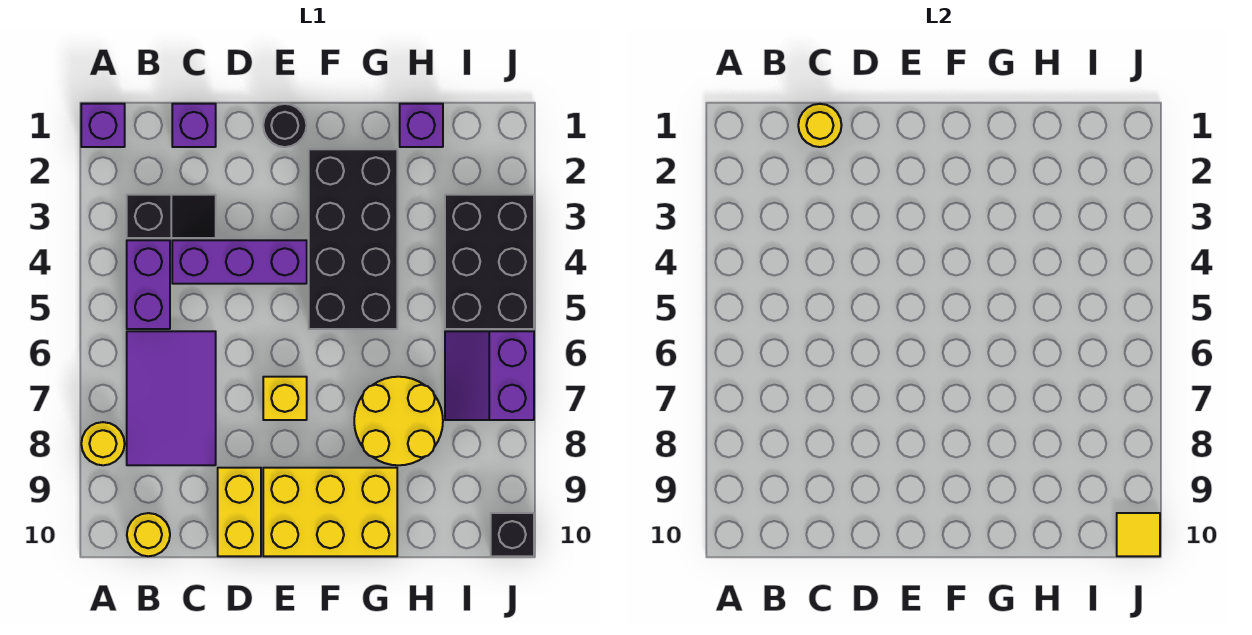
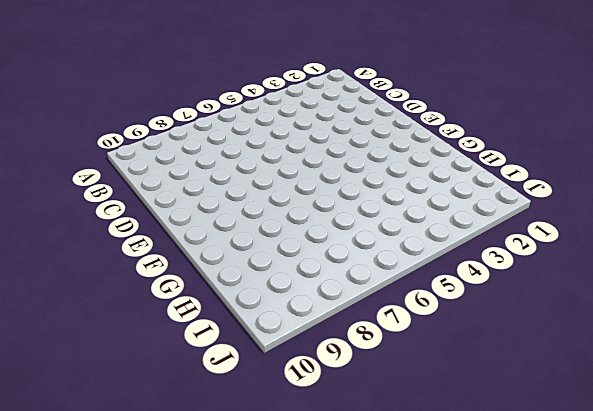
none -> purple 1x1 brick [81,104,125,147]
none -> yellow 1x1 round brick [81,422,125,465]
none -> black 1x2 slope [127,195,216,238]

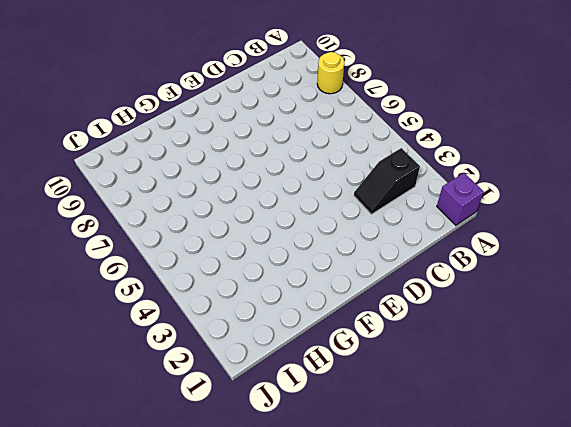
none -> purple 1x2 brick [127,240,170,329]
none -> purple 2x3 tile [127,331,216,465]
none -> yellow 1x1 round brick [127,513,170,556]

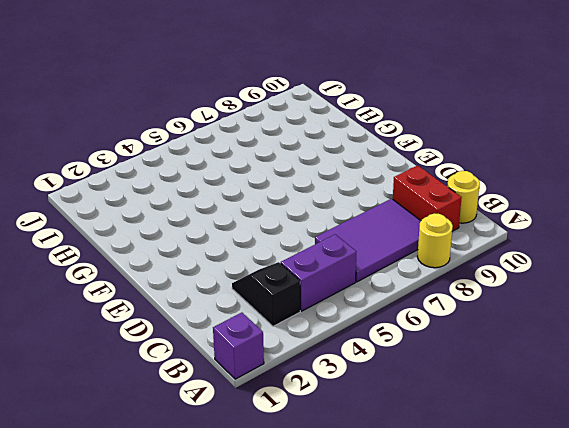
red 1x2 brick [393,165,462,231] -> none
none -> purple 1x1 brick [172,104,216,147]
none -> purple 1x3 brick [172,240,307,284]
none -> yellow 1x2 brick [218,468,261,556]

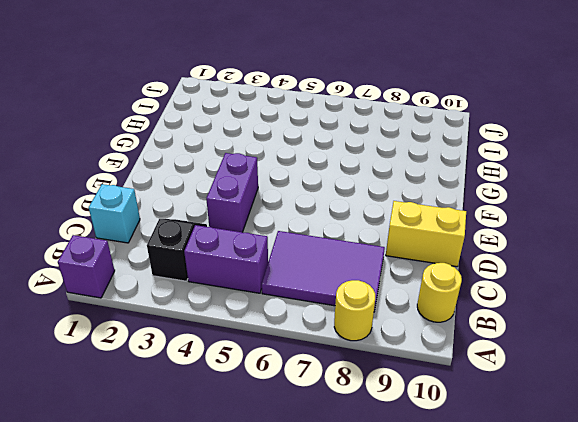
cyan 1x1 brick [89,184,140,243] -> purple 1x1 brick [172,104,216,147]
purple 1x2 brick [206,153,258,232] -> purple 1x3 brick [172,240,307,284]
none -> black 1x1 round brick [263,104,306,147]
none -> yellow 1x1 brick [263,377,307,420]
none -> yellow 2x3 brick [263,468,397,556]

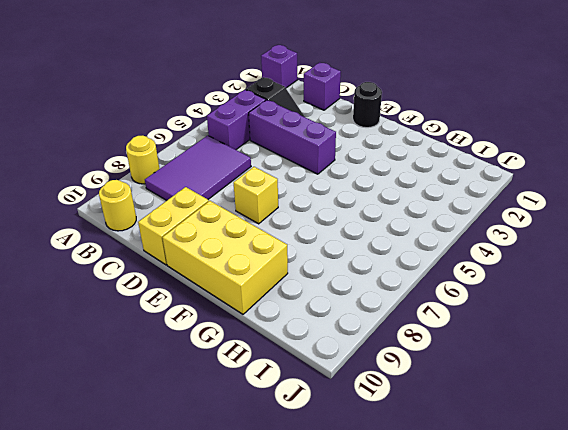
none -> black 2x4 brick [309,149,397,329]
none -> yellow 2x2 round brick [354,377,443,465]
none -> purple 1x1 brick [400,104,443,147]

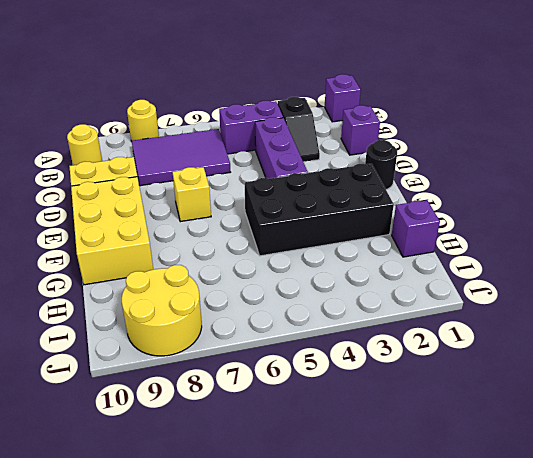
yellow 2x2 round brick [122,265,202,356] -> yellow 2x2 round brick moved to [354,377,443,465]
none -> black 2x3 brick [445,195,534,329]
none -> purple 2x2 slope [445,331,534,420]
none -> black 1x1 brick [491,513,534,556]

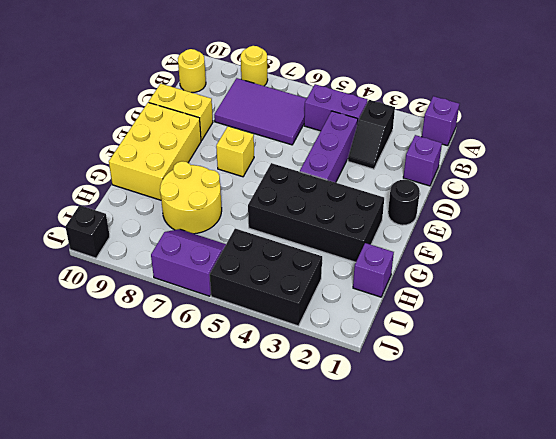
none -> yellow 1x1 round brick [798,104,842,147]
none -> yellow 1x1 tile [1117,513,1160,556]

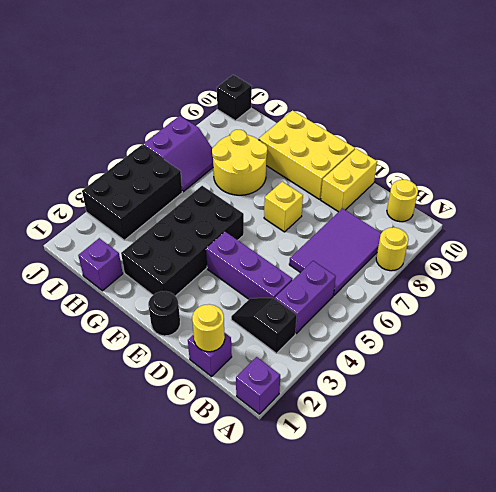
none -> yellow 1x1 tile [1117,513,1160,556]

